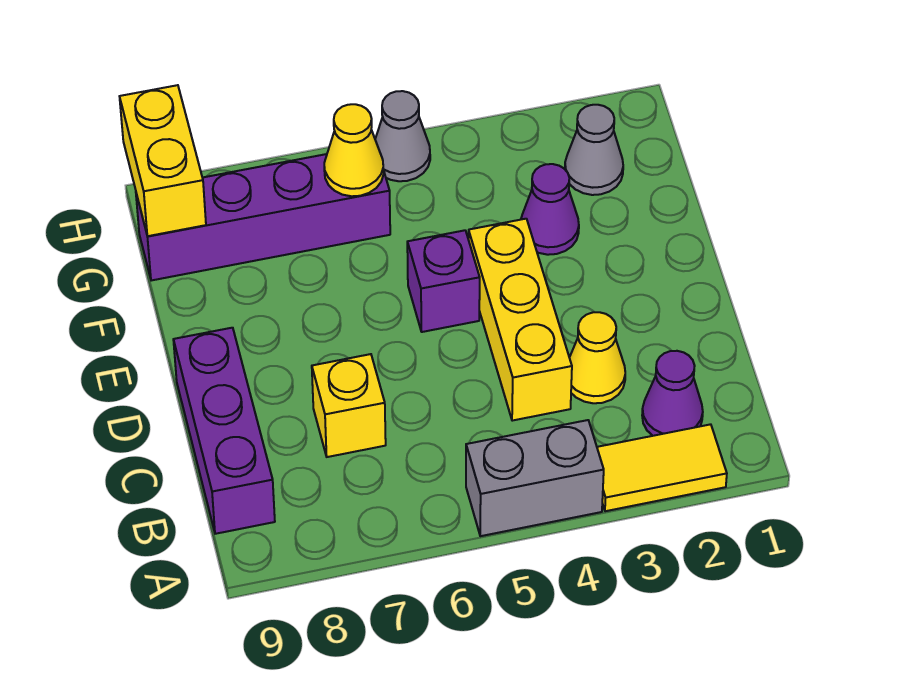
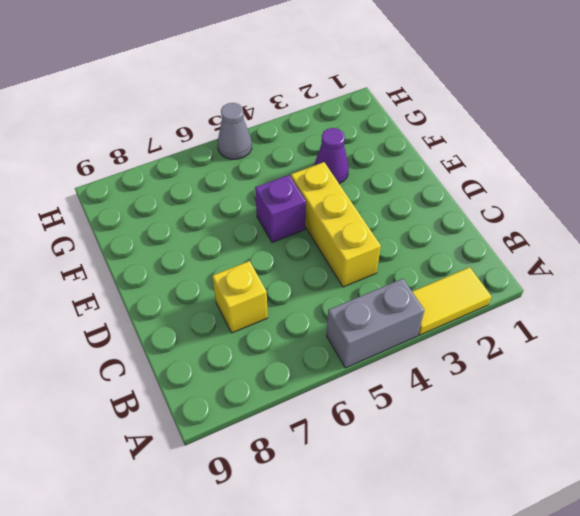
none -> purple 1x1 cone [642,351,703,436]
none -> purple 1x3 brick [173,328,275,534]
none -> yellow 1x1 cone [569,312,625,403]

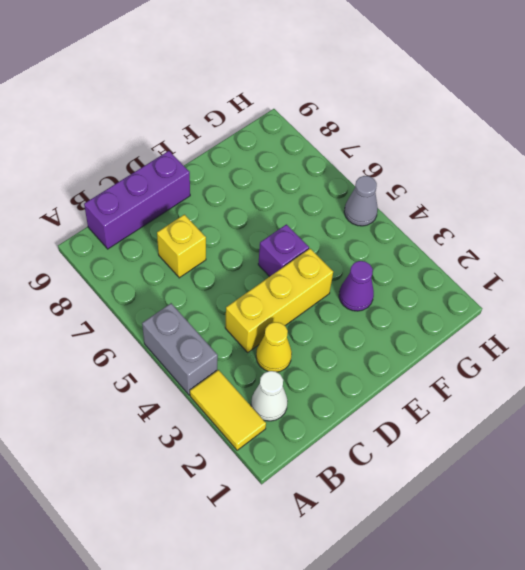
white 1x1 cone [251,371,288,421] -> purple 1x1 cone [642,351,703,436]
none -> grey 1x1 cone [565,105,623,195]
none -> purple 1x4 brick [136,154,390,281]
none -> yellow 1x1 cone [324,104,384,196]

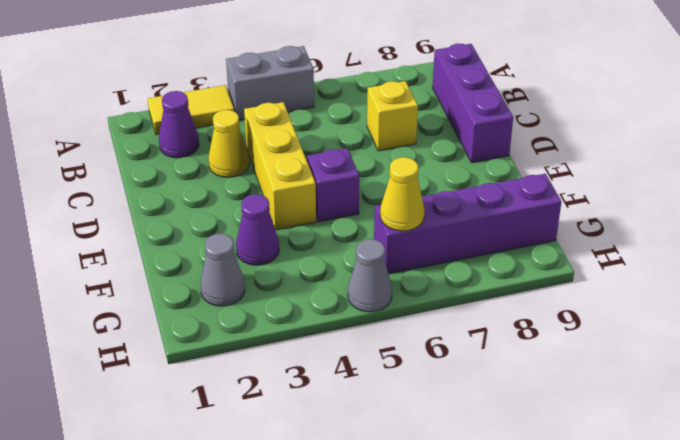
none -> yellow 1x2 brick [119,85,206,236]

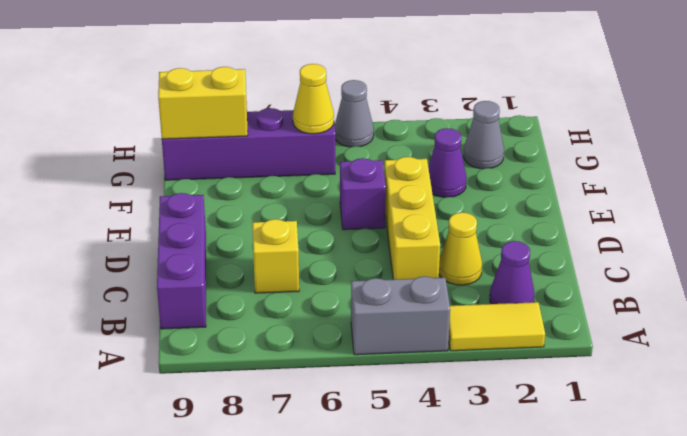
yellow 1x2 brick [158,67,248,139] -> yellow 1x2 brick turned to [119,85,206,236]

